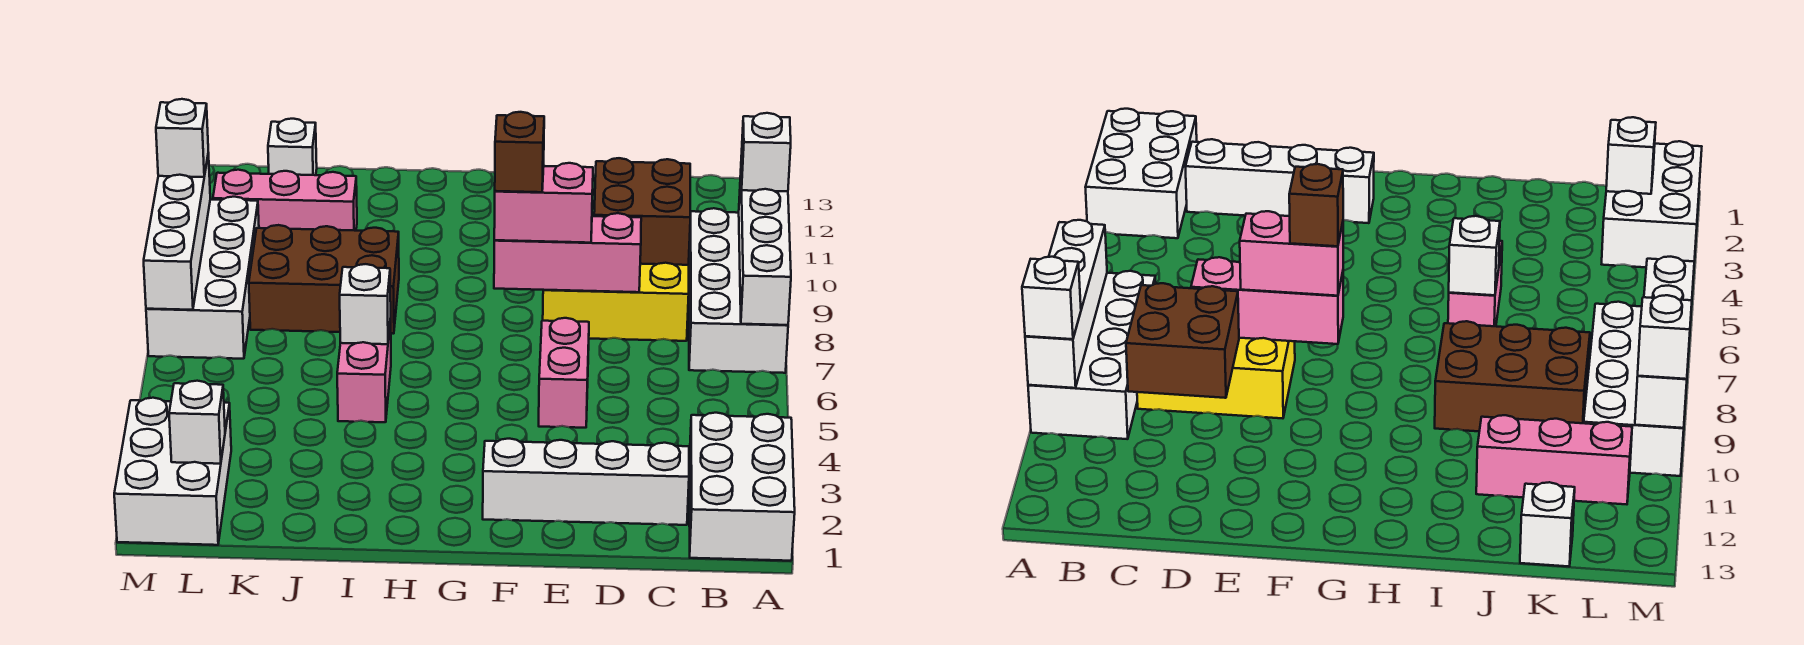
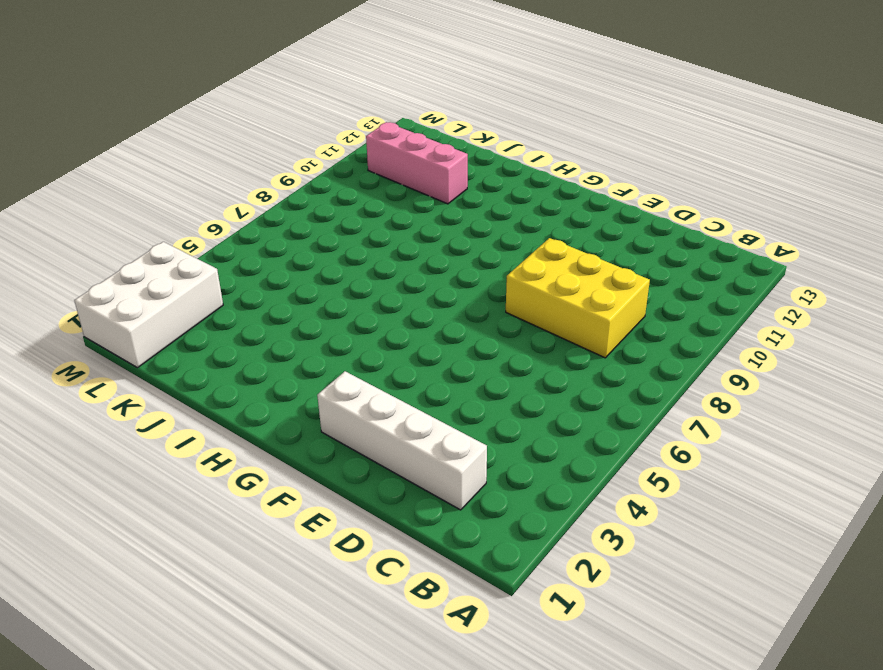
none -> white 2x3 brick [689,413,795,561]
none -> white 2x4 brick [689,208,788,373]
none -> pink 1x2 brick [539,318,589,428]

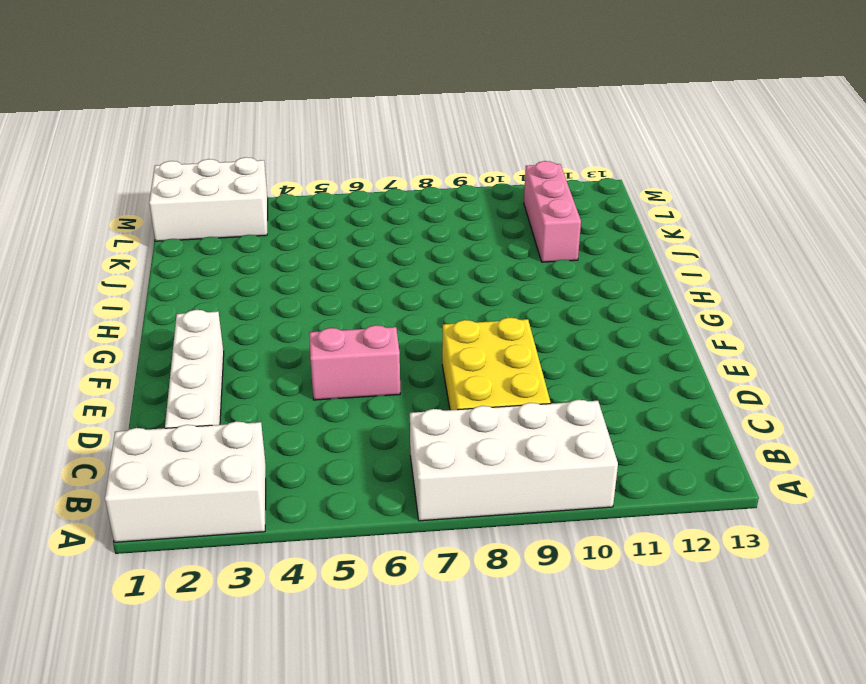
none -> pink 1x2 brick [337,319,391,422]
none -> brown 2x3 brick [249,225,399,334]
none -> white 1x1 brick [268,119,317,175]

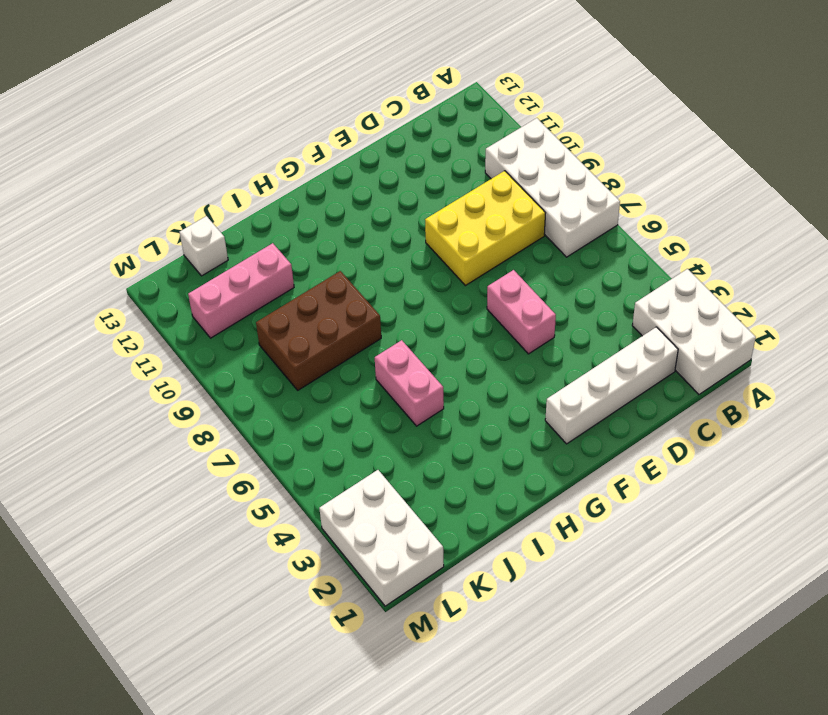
none -> white 2x4 brick [146,197,259,359]
none -> white 1x4 brick [739,176,791,325]
none -> brown 2x2 brick [594,158,690,265]

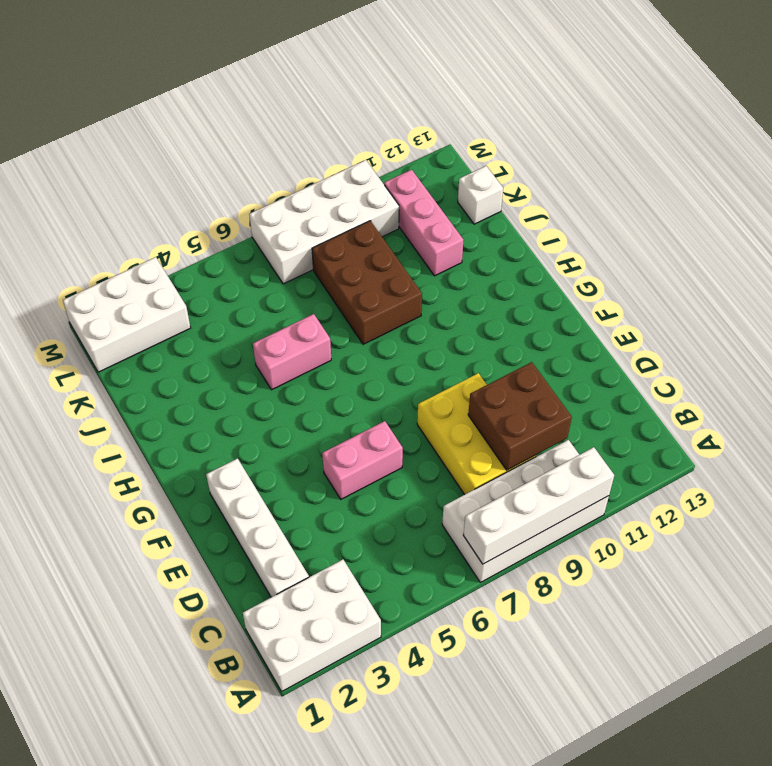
none -> pink 1x3 brick [494,213,641,292]
none -> white 1x1 brick [340,264,391,344]
none -> white 1x1 brick [169,381,225,464]

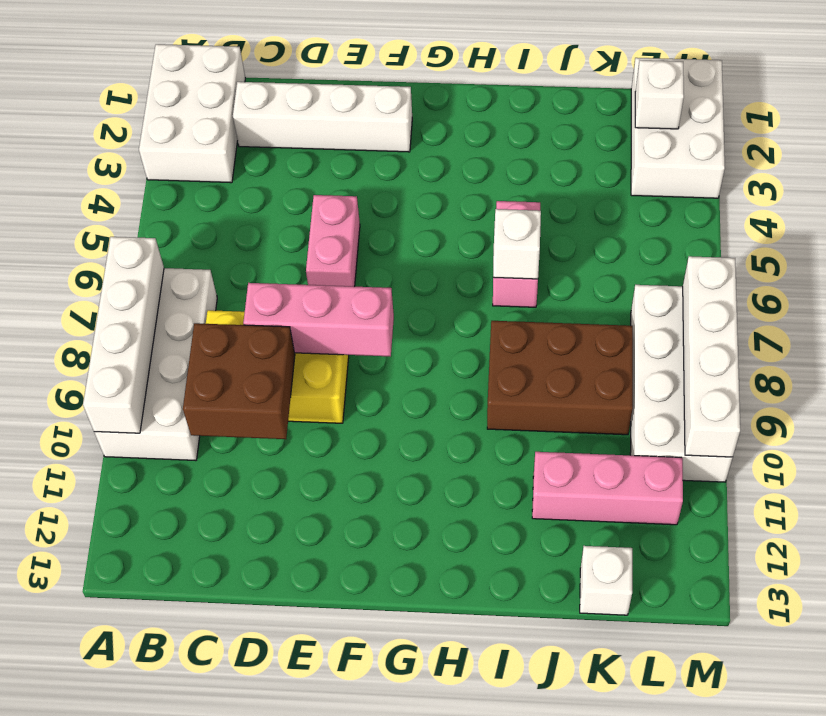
none -> white 1x1 brick [741,113,791,191]
none -> pink 1x2 brick [494,163,593,243]
none -> white 1x1 brick [156,99,208,177]

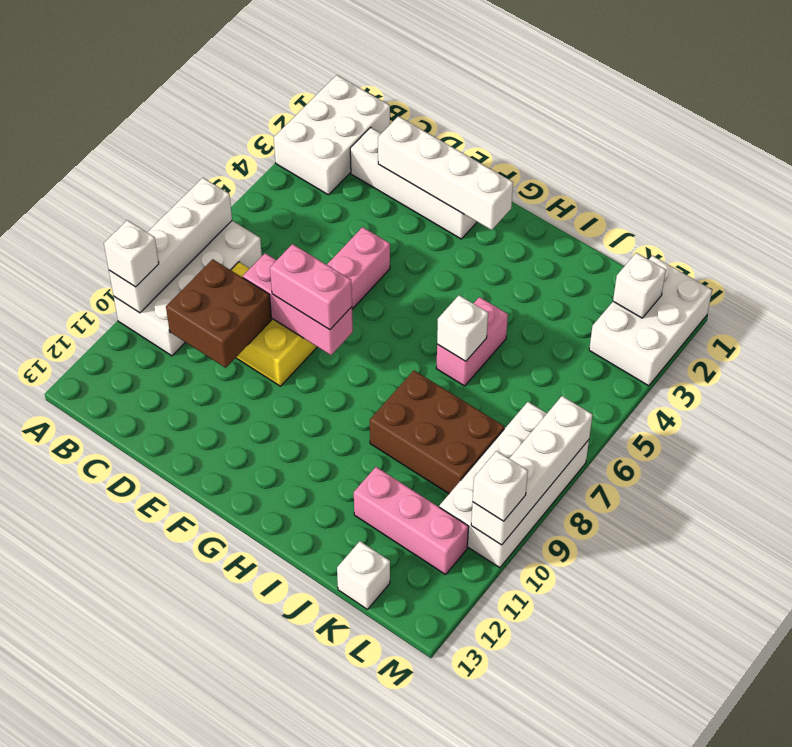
white 1x4 brick [378,116,513,230] -> none
none -> brown 1x1 brick [495,112,544,192]

